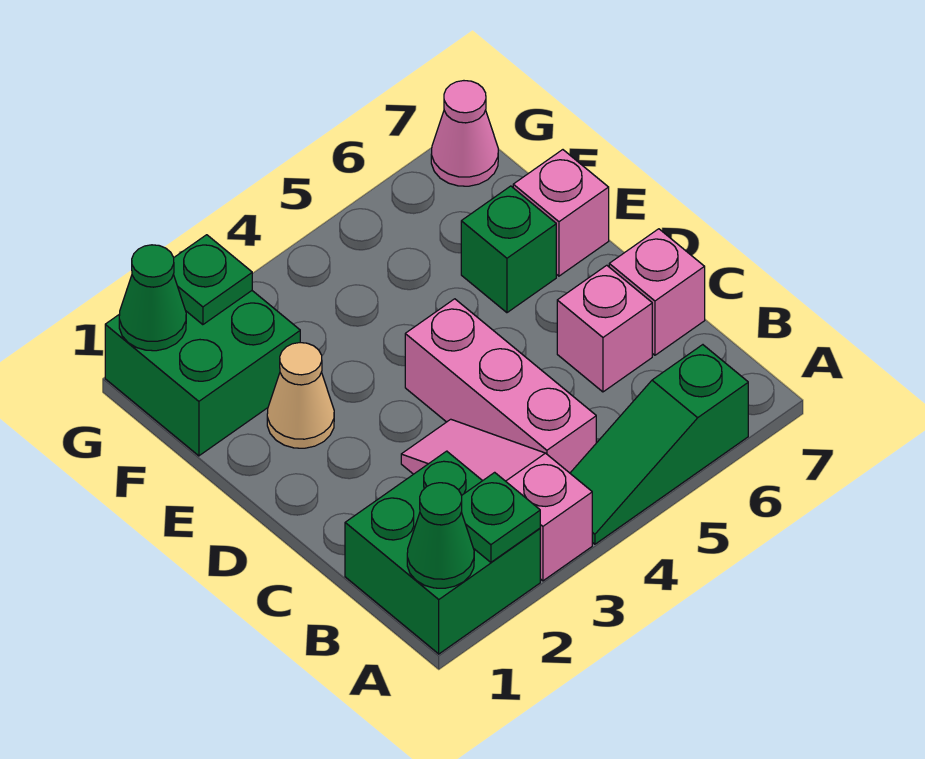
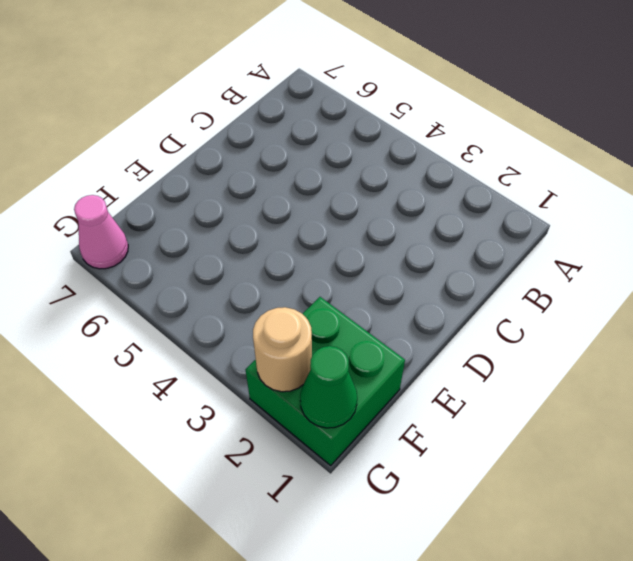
tan 1x1 round brick [253,307,312,392] -> green 1x1 plate [173,235,252,325]
none -> green 2x2 brick [345,451,540,654]
none -> pink 1x3 slope [401,419,592,581]
none -> green 1x3 slope [570,345,748,544]

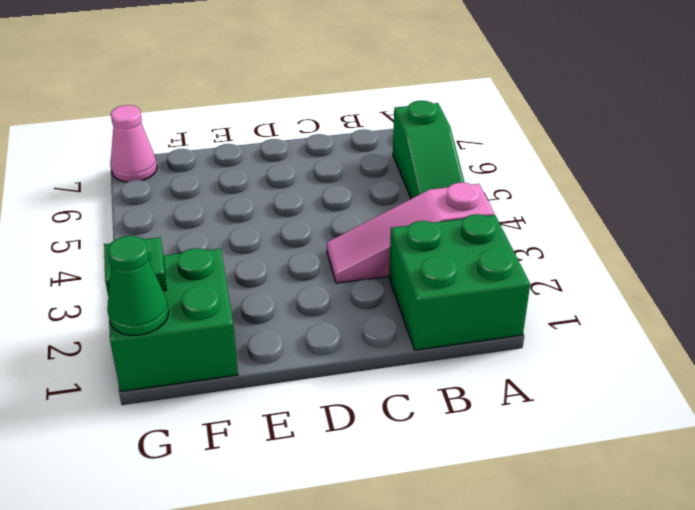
none -> pink 1x3 brick [405,299,596,473]
none -> pink 1x1 brick [557,265,652,392]
none -> pink 1x1 brick [609,229,705,355]

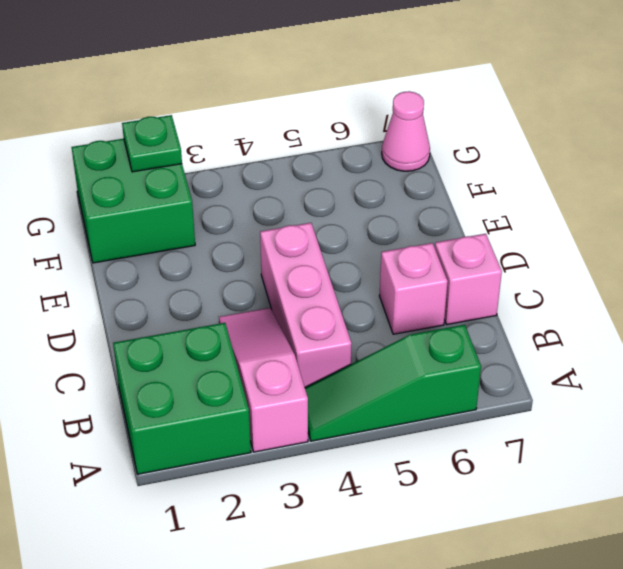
none -> tan 1x1 cone [267,343,334,448]
none -> green 1x1 brick [461,186,556,313]
none -> pink 1x1 brick [513,150,609,276]

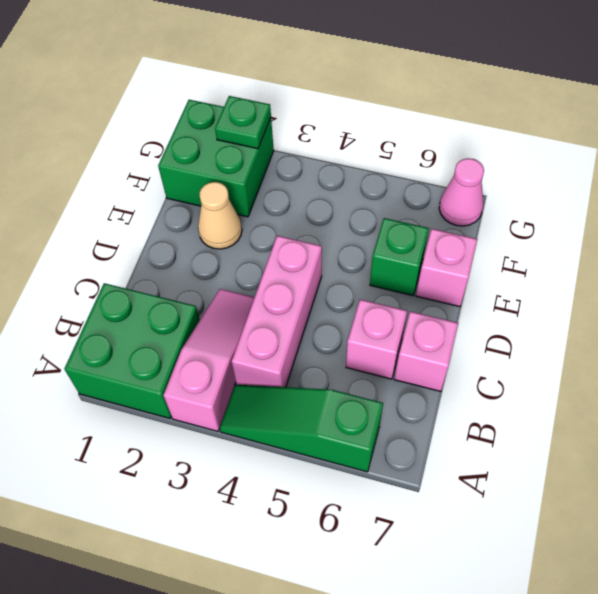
none -> green 1x1 cone [407,483,474,588]
none -> green 1x1 plate [462,472,540,562]
none -> green 1x1 cone [119,245,186,351]

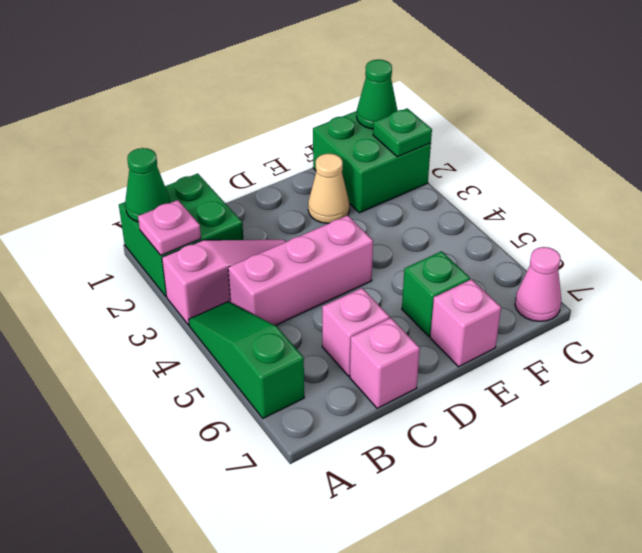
pink 1x1 plate [138,200,201,255] -> green 1x1 plate [462,472,540,562]

